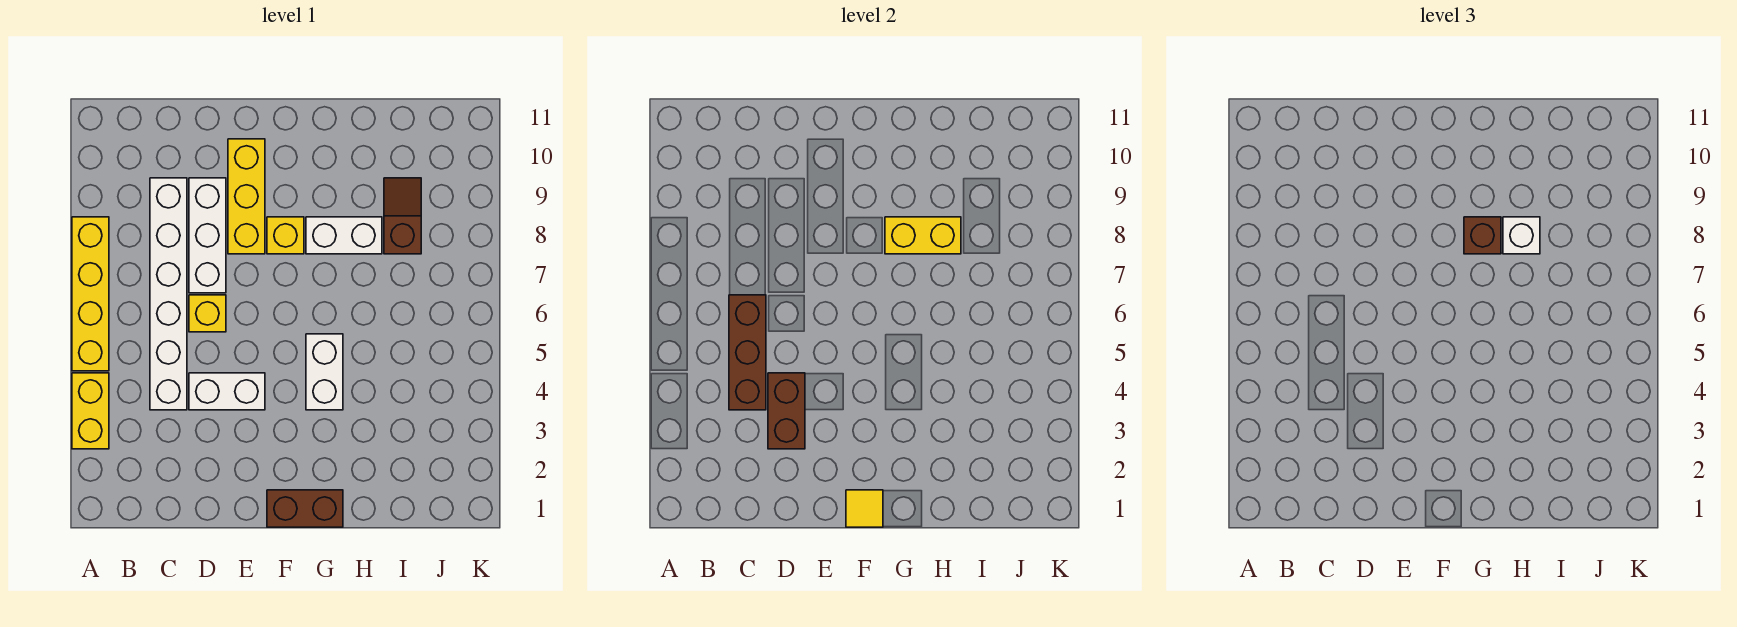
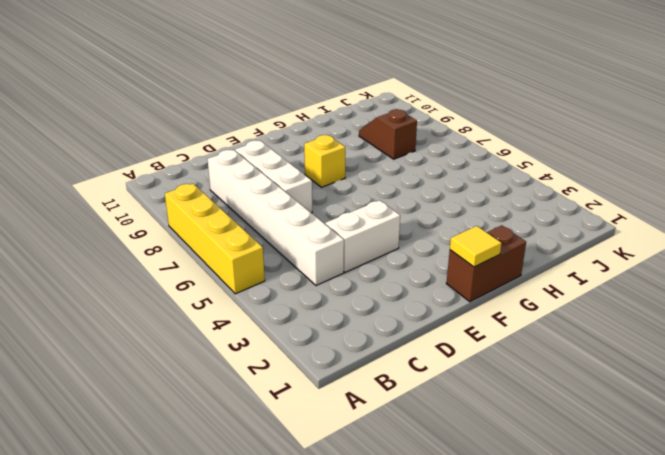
none -> yellow 1x2 brick [72,373,109,449]
none -> yellow 1x1 brick [189,295,226,332]
none -> yellow 1x3 brick [228,139,265,254]

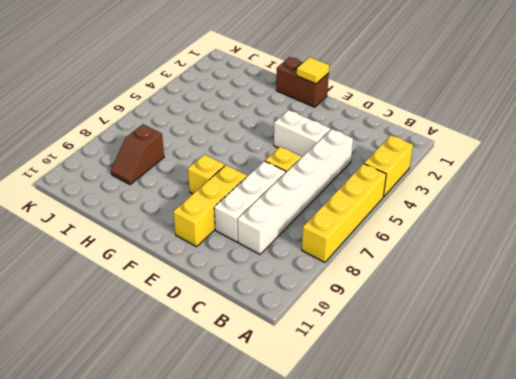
none -> white 1x2 brick [306,334,343,410]
none -> white 1x2 brick [306,217,382,254]
none -> brown 1x3 brick [729,295,766,410]

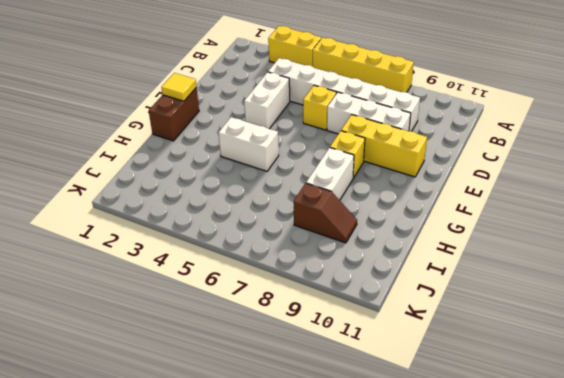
none -> brown 1x3 brick [729,295,766,410]
none -> brown 1x2 brick [768,373,805,449]
none -> yellow 1x2 brick [885,217,961,254]

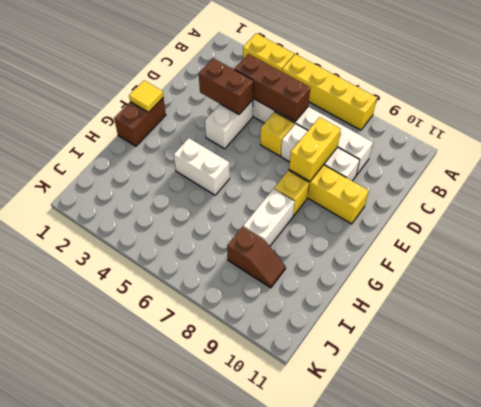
yellow 1x2 brick [289,117,341,181] -> yellow 1x2 brick moved to [885,217,961,254]
none -> brown 1x1 brick [1464,217,1501,254]
none -> white 1x1 brick [1503,217,1540,254]

